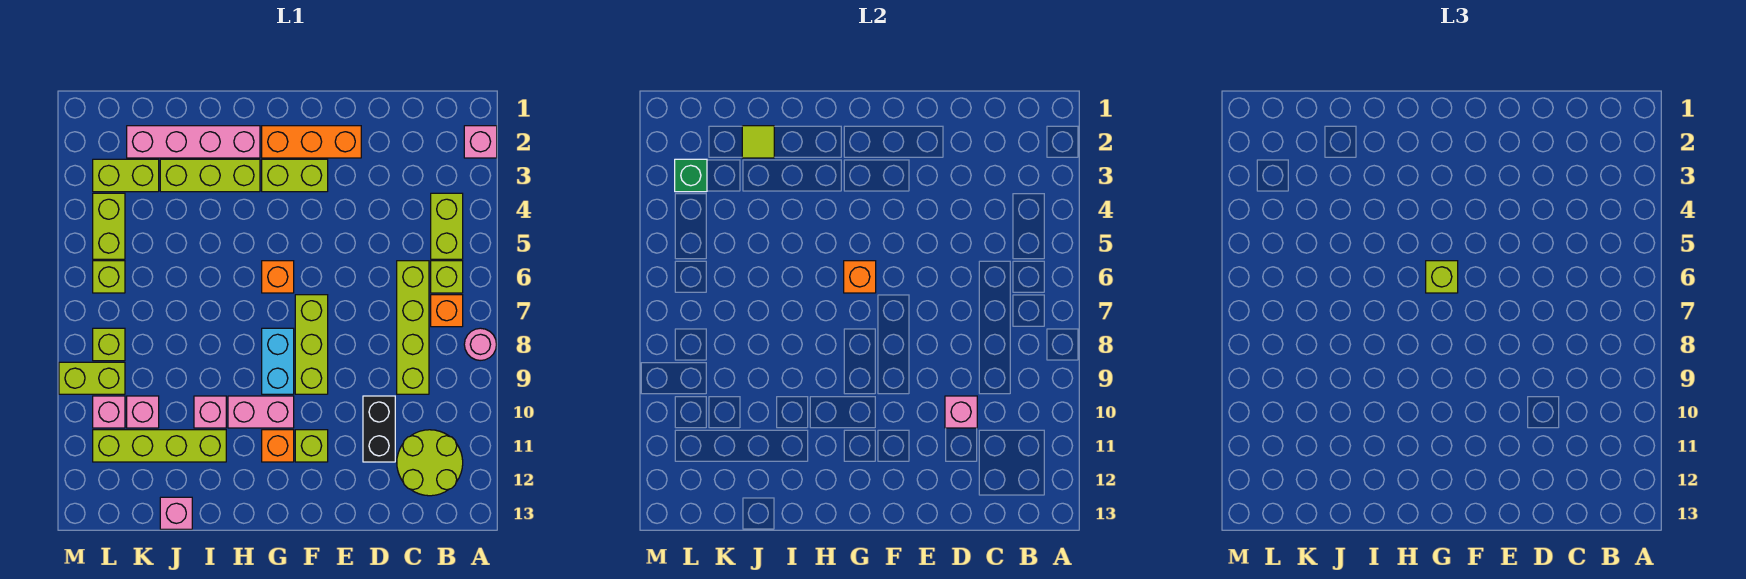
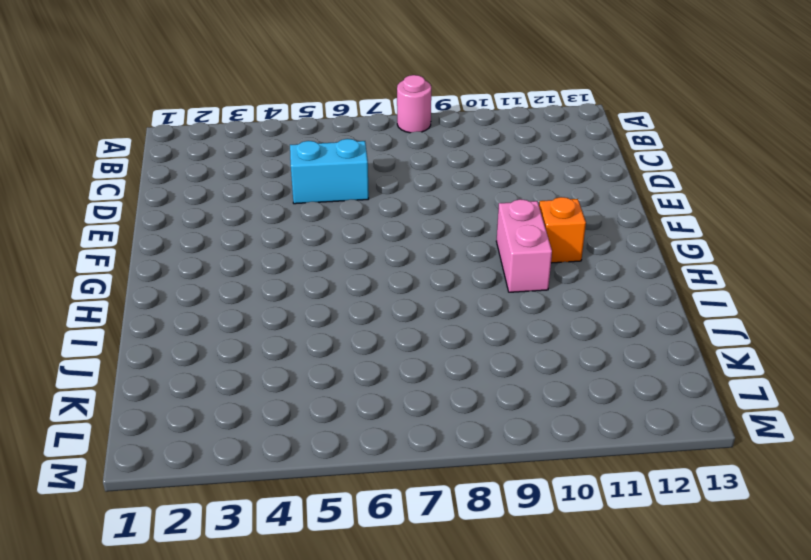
cyan 1x2 brick [290,139,369,204] -> cyan 1x2 brick moved to [262,328,294,394]
none -> pink 1x1 brick [464,126,497,158]
none -> lime 1x2 brick [431,193,463,259]
none -> lime 1x1 brick [431,261,463,293]
none -> orange 1x1 brick [431,295,463,327]

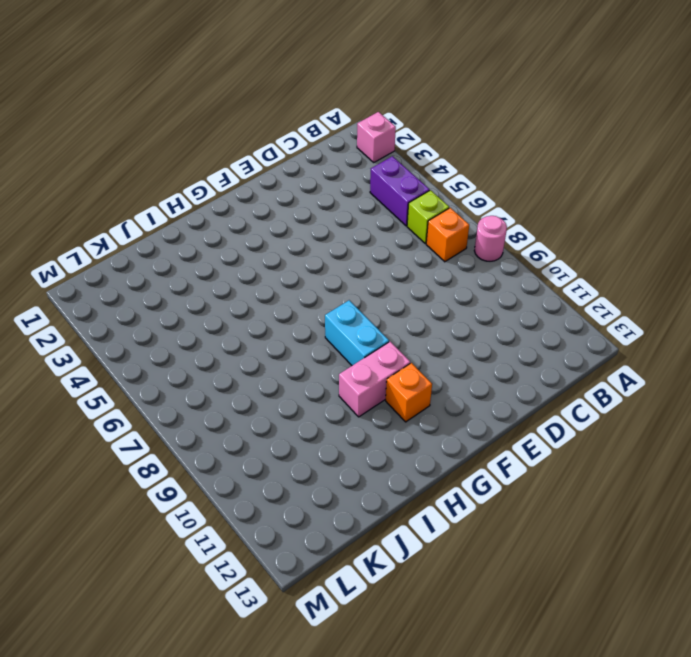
purple 1x2 brick [370,156,430,226] -> lime 1x2 brick [431,193,463,259]
none -> lime 2x2 round brick [397,430,463,496]
none -> lime 1x4 brick [397,261,429,394]
none -> black 1x2 brick [363,396,395,462]
none -> orange 1x3 brick [262,126,361,158]

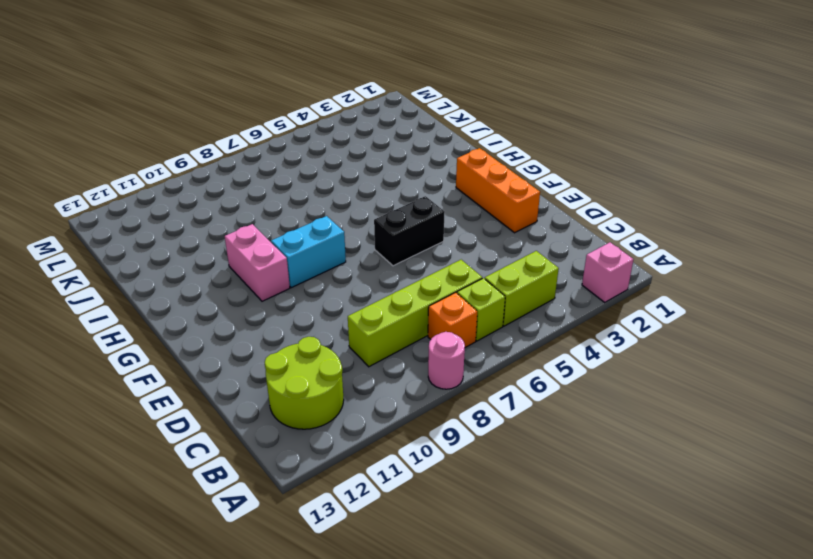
black 1x2 brick [374,196,444,266] -> black 1x2 brick moved to [363,396,395,462]
none -> lime 1x2 brick [262,159,328,192]
none -> lime 1x3 brick [295,295,328,394]
none -> lime 1x1 brick [295,430,328,462]
none -> orange 1x1 brick [262,261,294,293]

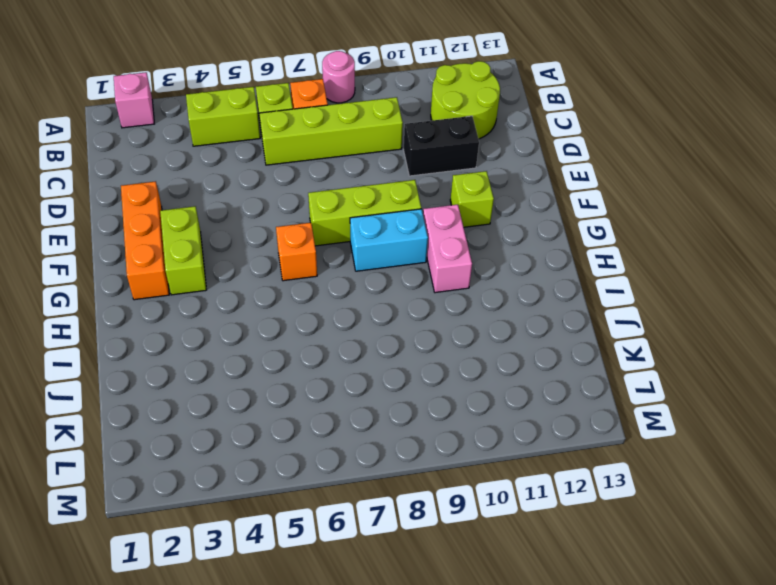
none -> orange 1x1 brick [262,430,294,462]
none -> pink 1x4 brick [127,126,260,158]
none -> lime 1x3 brick [160,159,260,192]
none -> pink 1x1 brick [194,396,226,428]

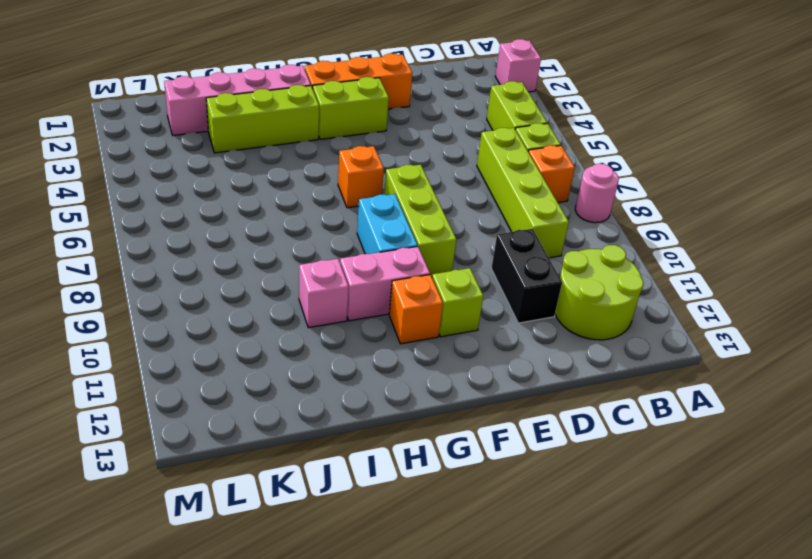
none -> lime 1x4 brick [93,430,226,462]
none -> pink 1x1 brick [160,497,192,529]
none -> lime 1x2 brick [93,159,159,192]
none -> pink 1x1 brick [127,396,159,428]

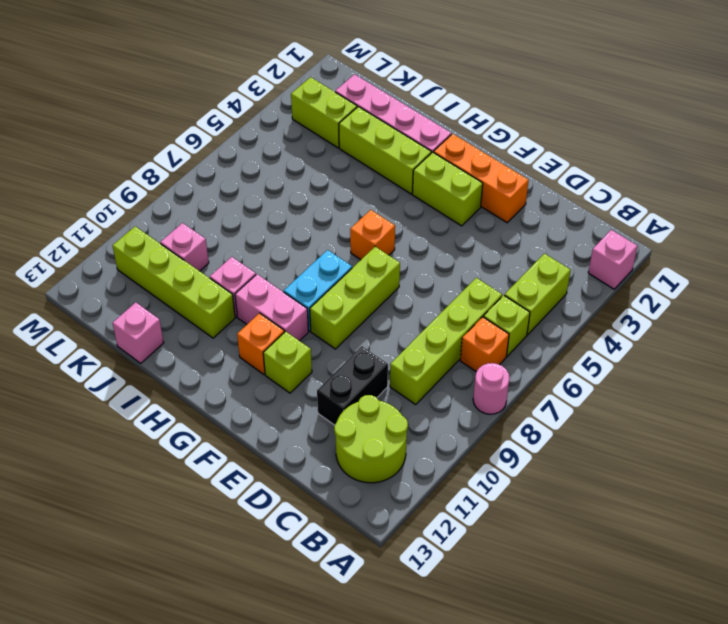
none -> lime 1x2 brick [93,193,125,259]
none -> lime 1x1 brick [93,261,125,293]
none -> lime 1x1 brick [93,328,125,361]
none -> lime 1x2 brick [59,362,125,394]

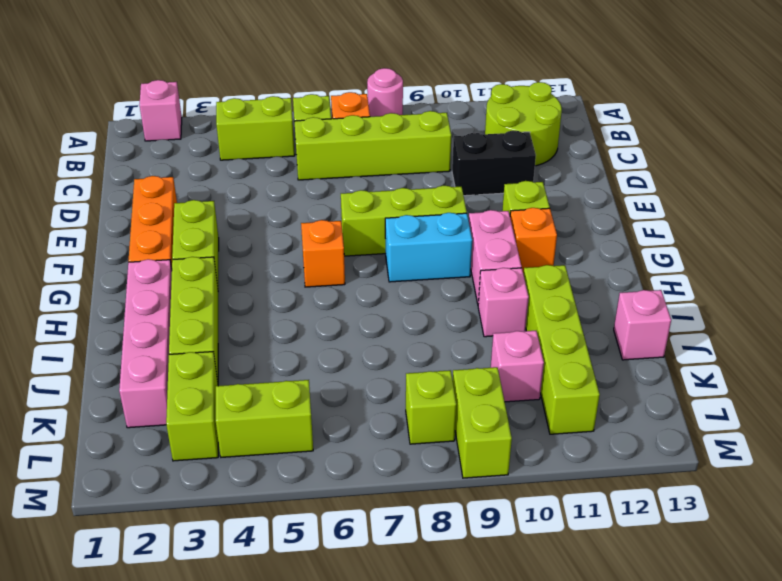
none -> lime 1x1 brick [93,261,125,293]
none -> pink 1x1 brick [93,396,125,428]
none -> pink 1x1 brick [945,396,977,428]
none -> orange 1x1 brick [844,261,876,293]

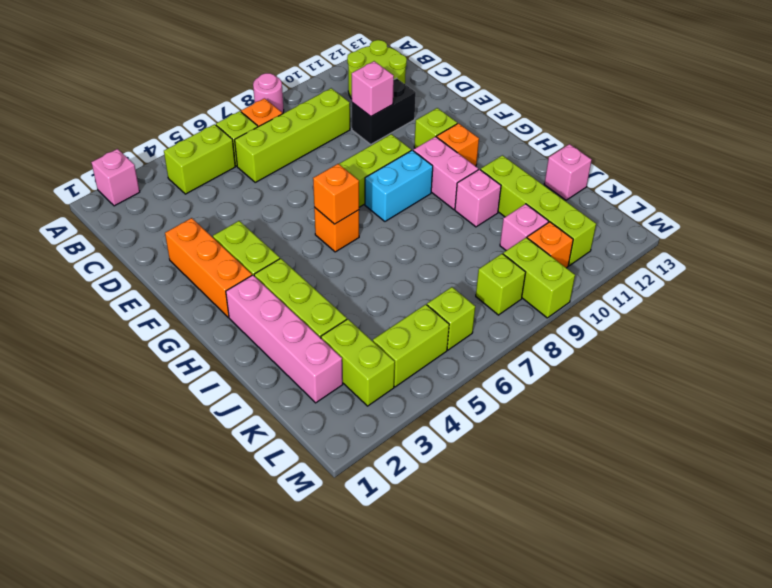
orange 1x1 brick [527,222,573,268] -> pink 1x1 brick [93,396,125,428]
none -> lime 1x1 tile [742,126,774,158]
none -> green 1x1 brick [675,159,707,192]
none -> lime 1x1 brick [1426,261,1458,293]

